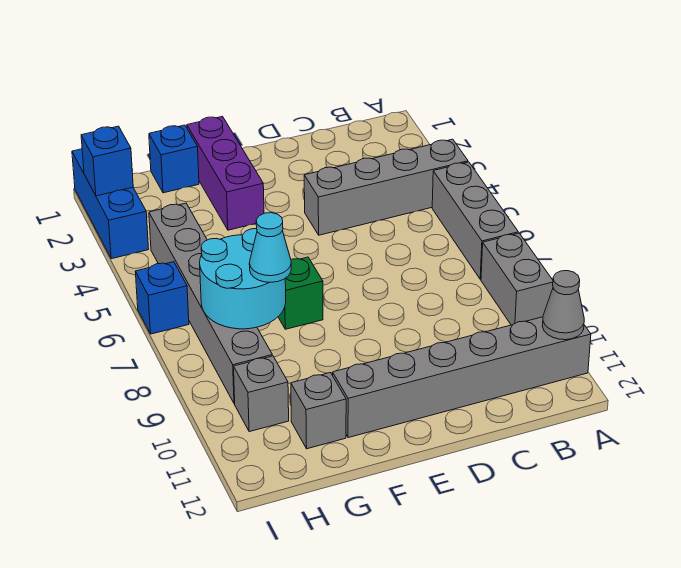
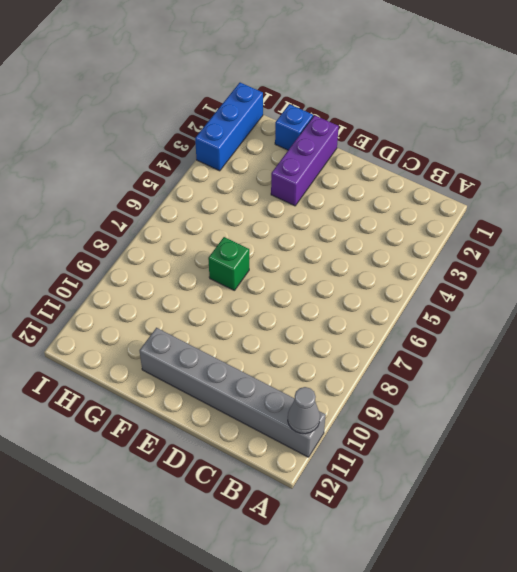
none -> grey 1x4 brick [304,139,468,235]
none -> grey 1x3 brick [432,162,518,279]
none -> grey 1x2 brick [481,233,553,325]

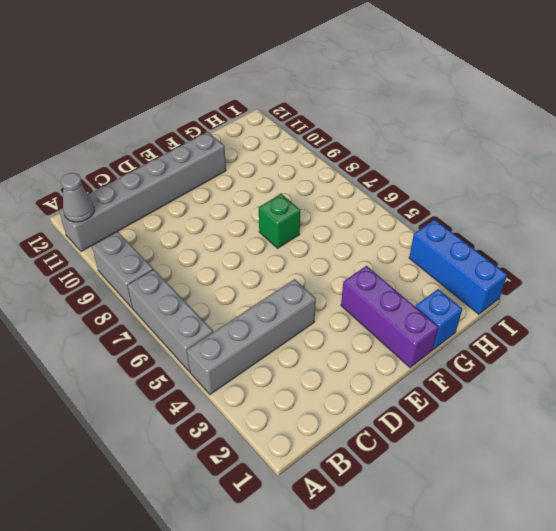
none -> grey 1x1 brick [291,373,346,449]
none -> grey 1x6 brick [149,203,272,404]
none -> grey 1x1 brick [234,356,289,432]

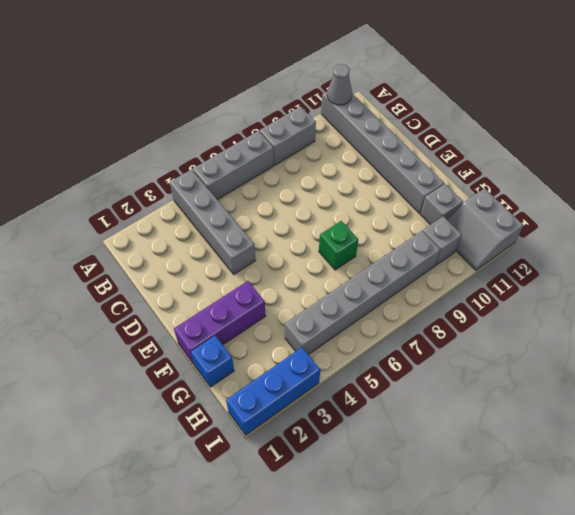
grey 2x2 slope [448,188,523,270] -> none
none -> blue 1x1 brick [135,262,189,334]
none -> cyan 2x2 round brick [200,229,286,329]
none -> blue 1x1 brick [81,126,133,196]

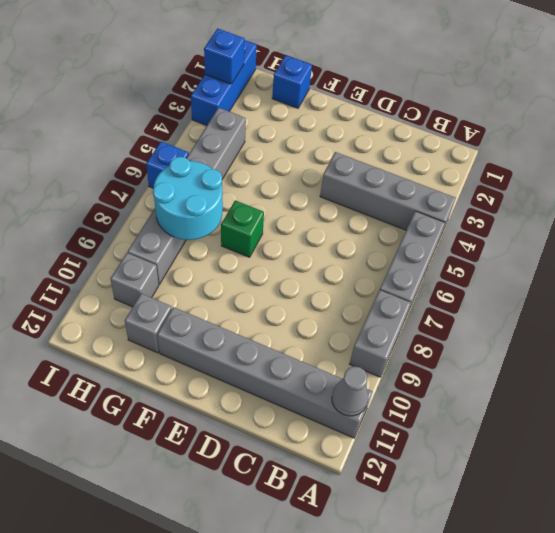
none -> purple 1x3 brick [187,116,264,230]
none -> cyan 1x1 cone [249,213,291,282]

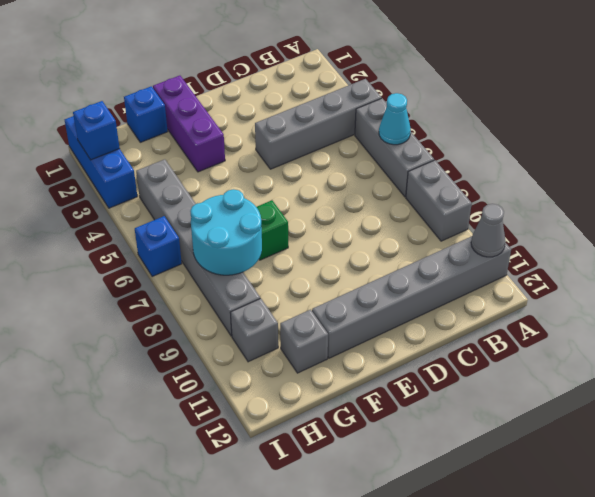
cyan 1x1 cone [379,93,411,145] -> cyan 1x1 cone moved to [249,213,291,282]

